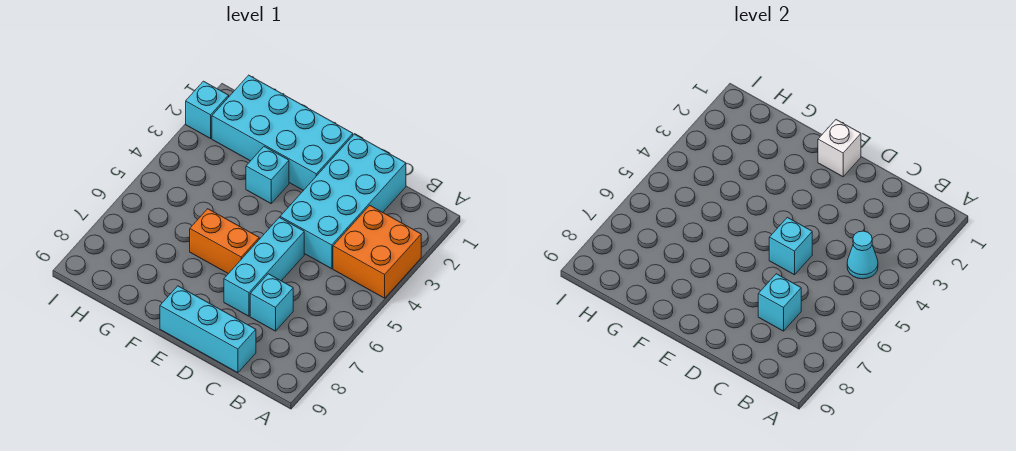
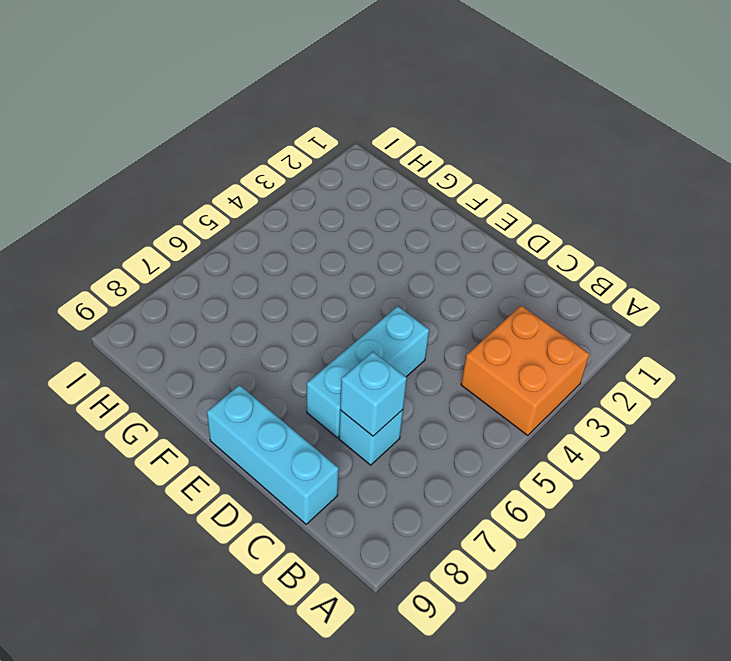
none -> cyan 2x4 brick [280,134,406,269]
none -> cyan 2x4 brick [212,75,353,190]
none -> orange 1x2 brick [190,209,259,274]

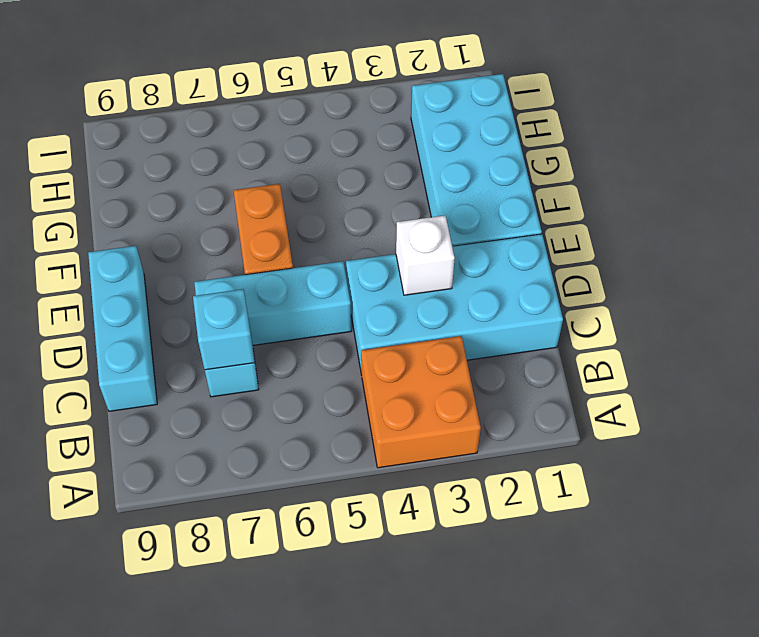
white 1x1 brick [396,216,455,295] -> white 1x1 brick moved to [818,120,861,177]
none -> cyan 1x1 brick [246,147,289,203]
none -> cyan 1x1 brick [186,81,229,138]
none -> cyan 1x1 cone [847,231,878,279]

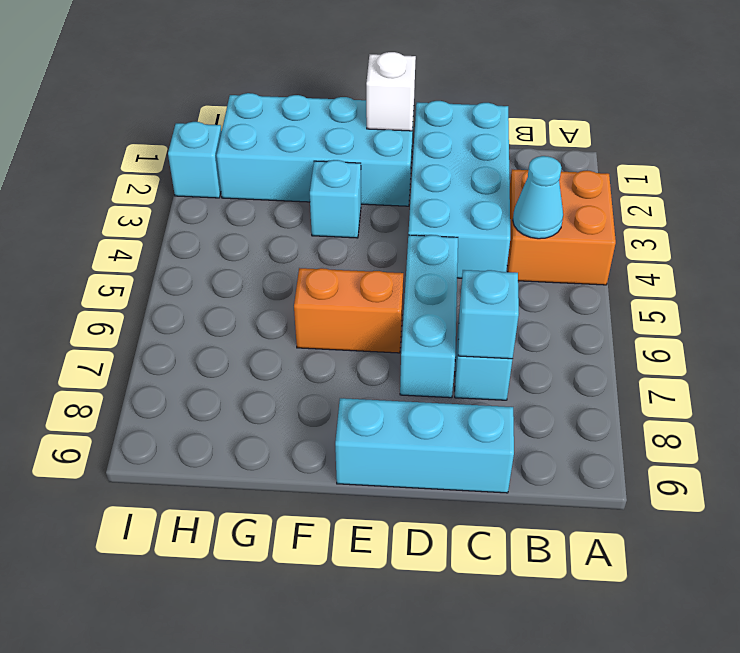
none -> cyan 1x1 brick [769,217,812,275]

